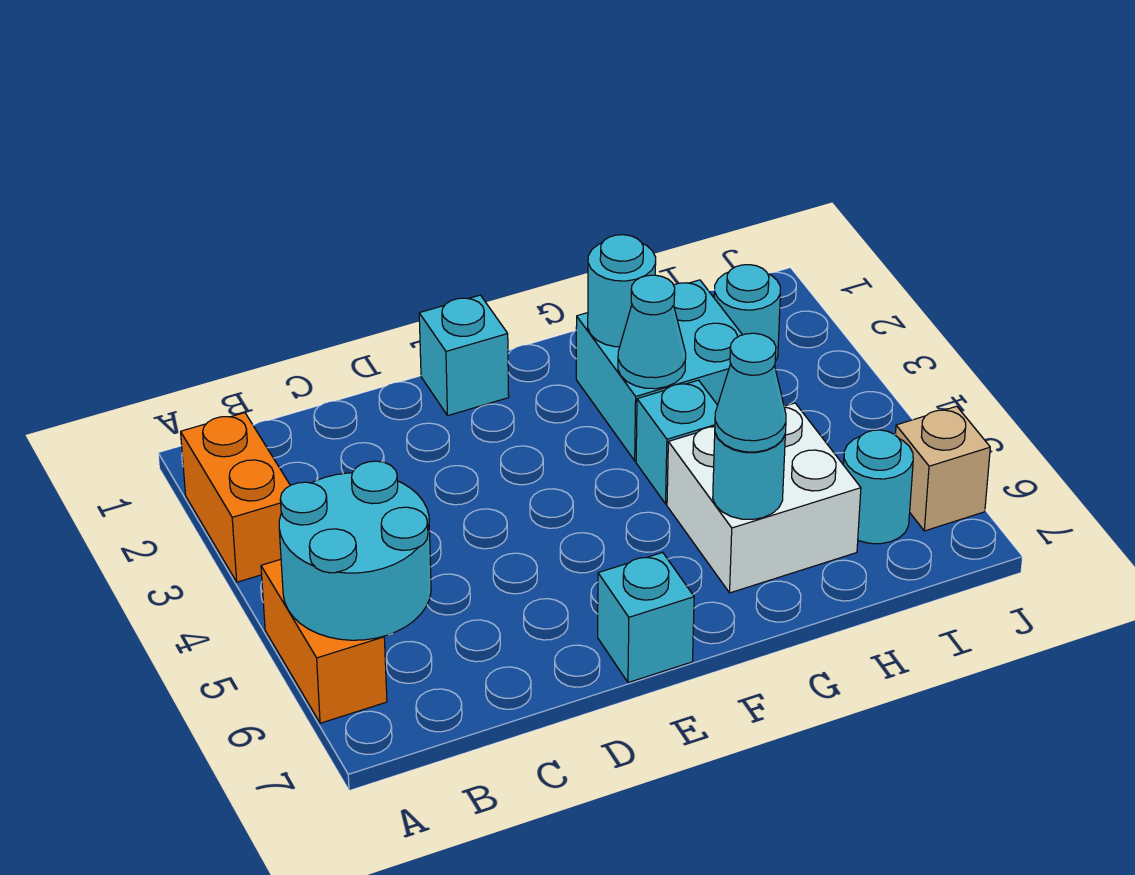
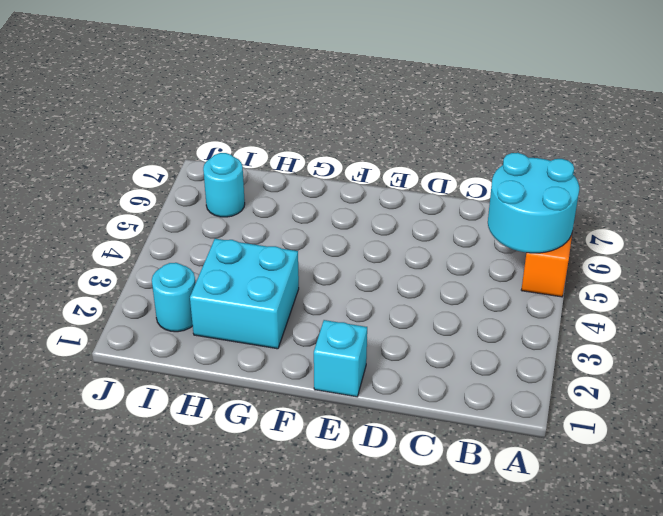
none -> orange 1x2 brick [181,413,290,582]
none -> cyan 1x1 brick [598,552,694,683]
none -> cyan 1x1 brick [636,380,718,504]

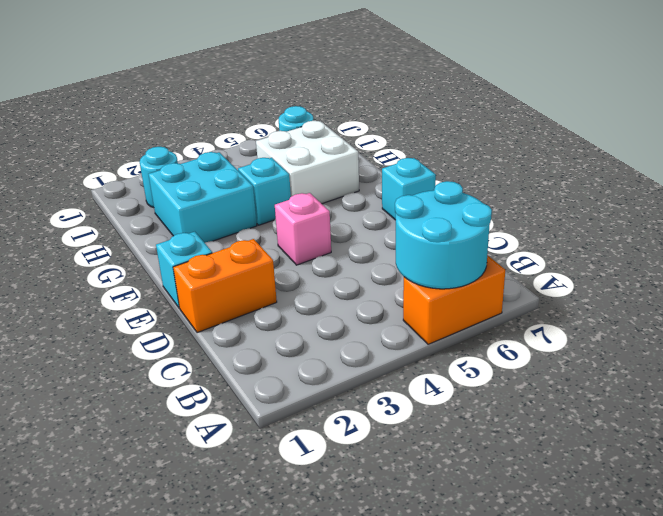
orange 1x2 brick [173,239,277,333] -> orange 1x2 brick moved to [181,413,290,582]
pink 1x1 brick [275,193,331,265] -> none
none -> tan 1x1 brick [895,406,990,531]
none -> cyan 1x1 round brick [588,235,656,347]
none -> cyan 1x1 cone [618,275,686,389]

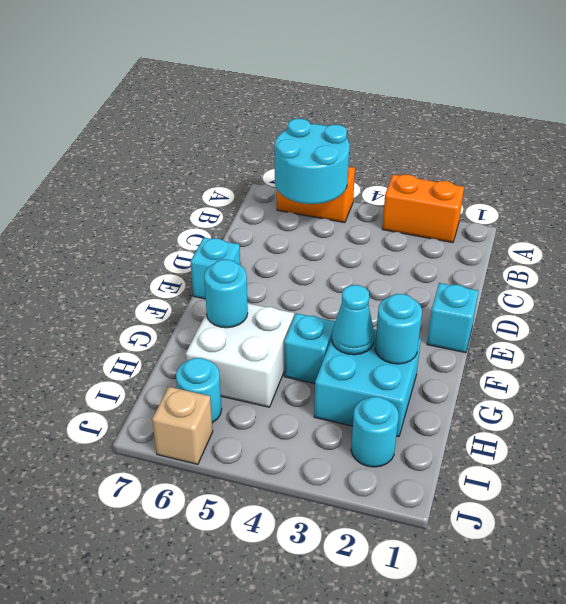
none -> cyan 1x1 cone [715,333,786,452]

